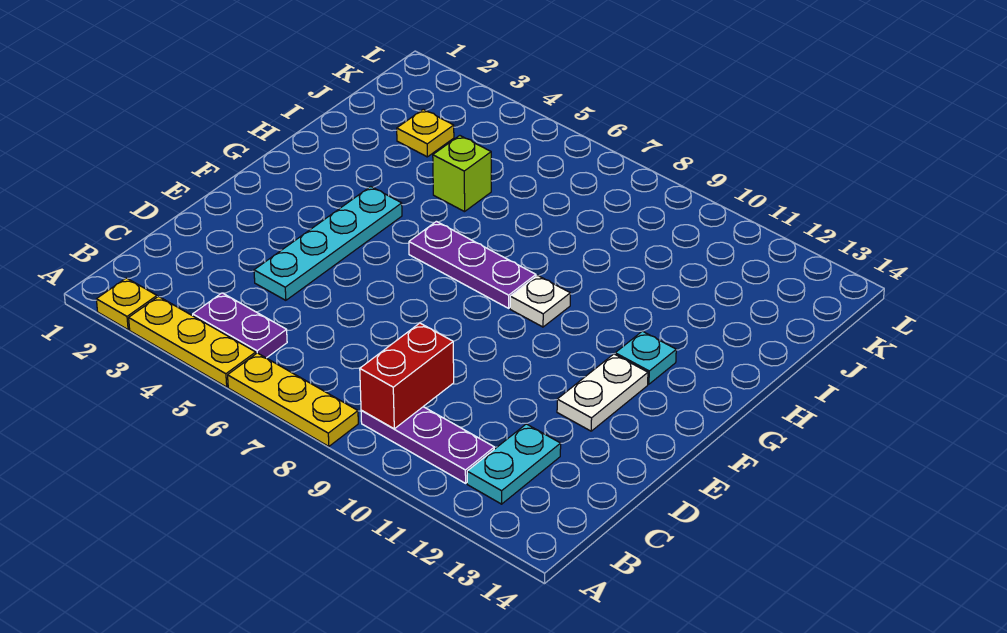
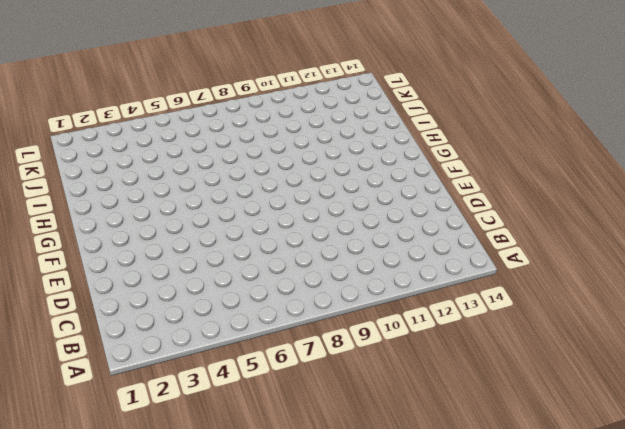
none -> yellow 1x1 plate [96,278,157,330]
none -> yellow 1x3 plate [129,297,256,387]
none -> yellow 1x3 plate [228,353,358,446]

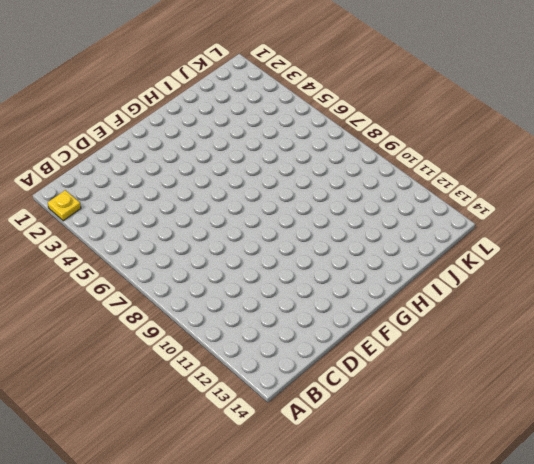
none -> yellow 1x3 plate [129,297,256,387]
none -> yellow 1x3 plate [228,353,358,446]
none -> purple 1x2 plate [192,293,287,358]

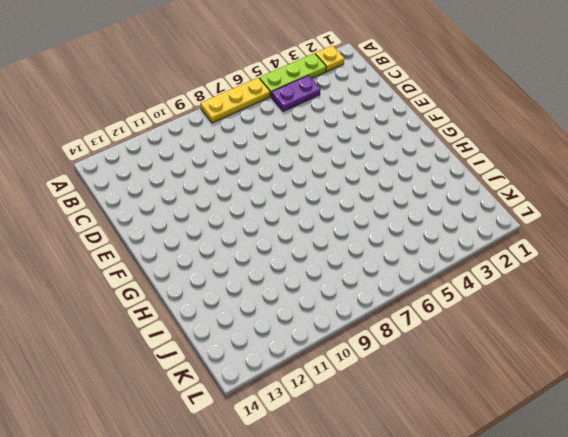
lime 1x3 plate [259,53,326,96] -> yellow 1x3 plate [129,297,256,387]
none -> purple 1x3 plate [361,407,494,483]
none -> cyan 1x2 plate [467,424,561,504]
none -> cyan 1x4 plate [254,187,402,300]

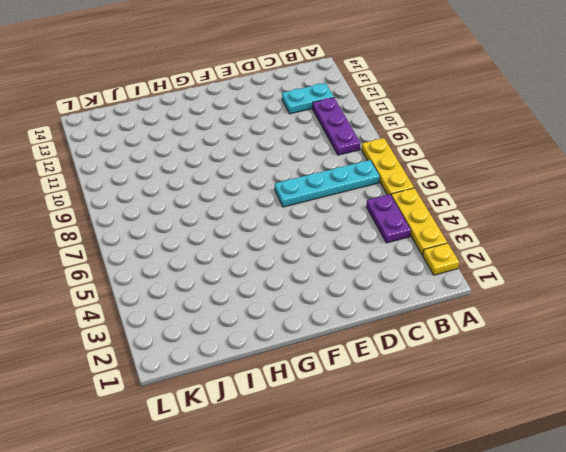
cyan 1x4 plate [275,160,380,207] -> cyan 1x4 plate moved to [254,187,402,300]
none -> white 1x2 plate [557,354,648,431]
none -> purple 1x3 plate [409,221,536,308]
none -> white 1x1 plate [510,275,570,327]

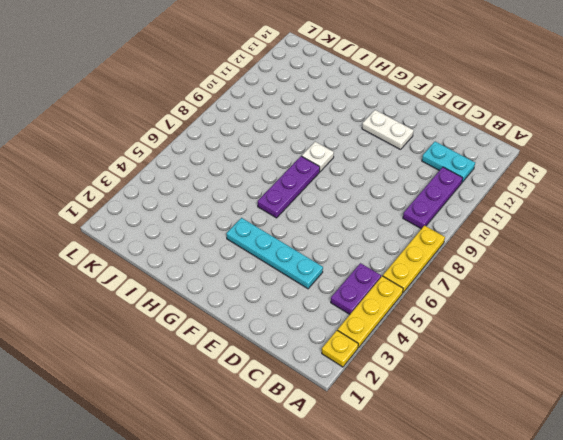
none -> cyan 1x1 plate [615,331,676,384]
none -> lime 1x1 brick [433,136,491,212]
none -> yellow 1x1 plate [397,109,454,157]

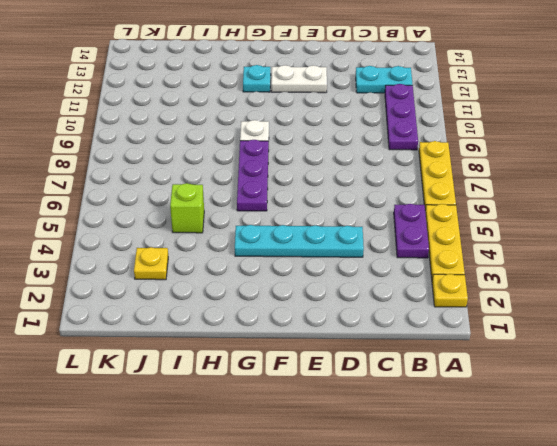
none -> red 1x2 brick [360,323,454,429]

